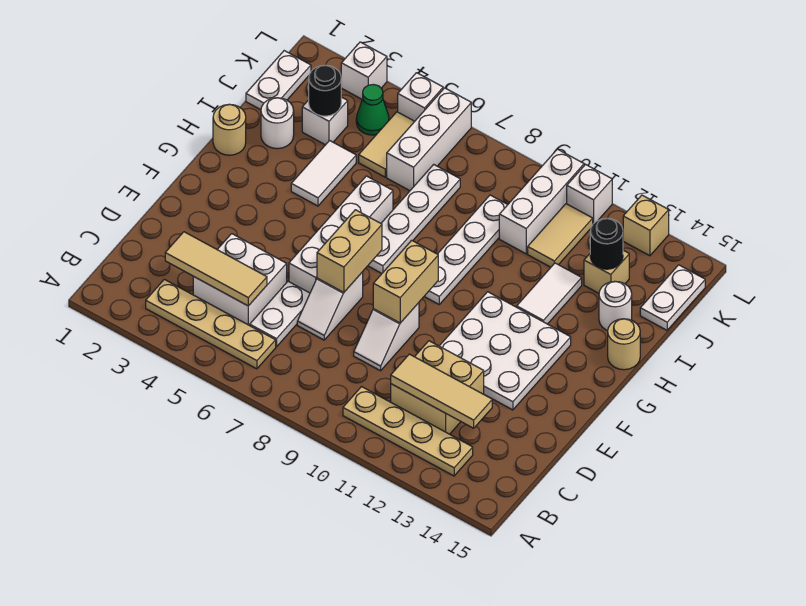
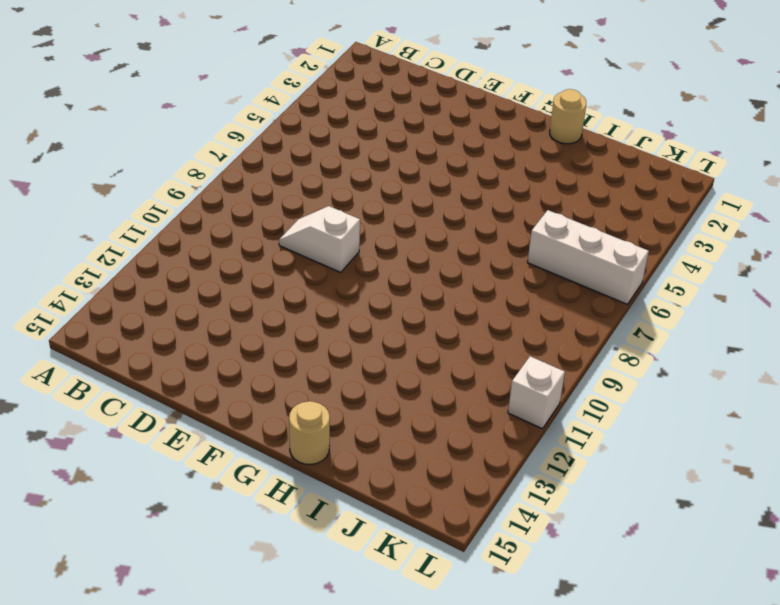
none -> tan 1x4 plate [146,279,276,369]
none -> tan 1x4 plate [343,387,473,476]
none -> white 2x2 brick [193,234,287,325]
none -> white 1x2 plate [250,281,310,347]

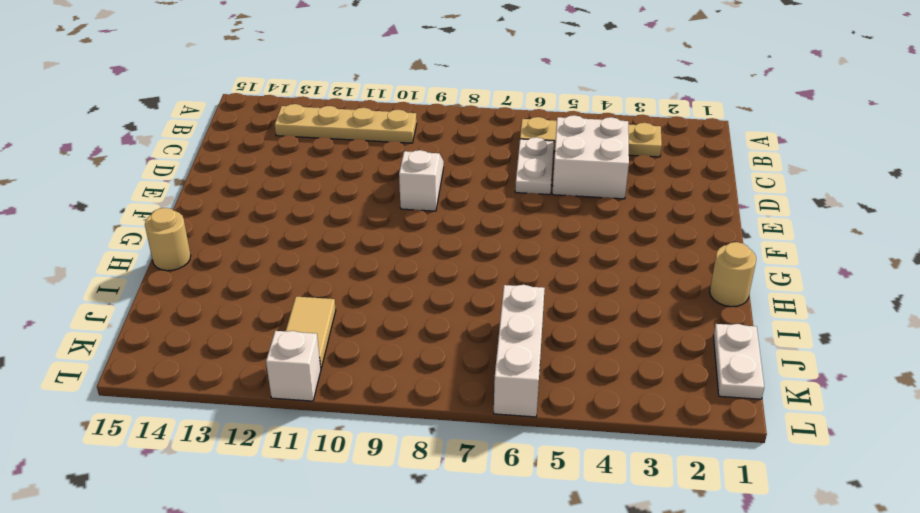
none -> tan 2x2 brick [391,341,484,434]
none -> white 1x2 slope [297,272,363,340]
none -> white 1x4 brick [289,176,393,293]
none -> white 3x3 plate [440,292,571,410]

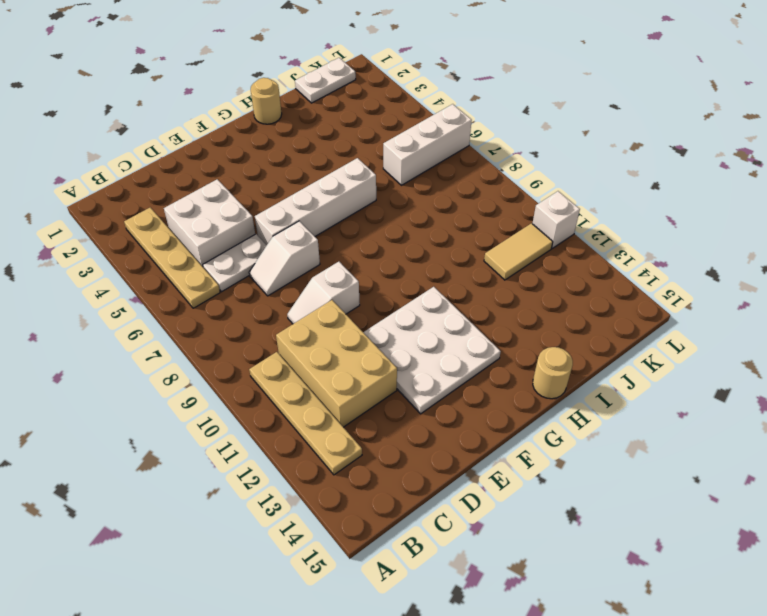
tan 2x3 brick [276,300,397,427] -> tan 2x2 brick [391,341,484,434]
none -> white 1x4 plate [368,164,460,273]
none -> white 1x4 plate [424,195,508,304]
none -> white 1x2 tile [291,141,356,206]
none -> white 1x2 tile [517,263,582,324]

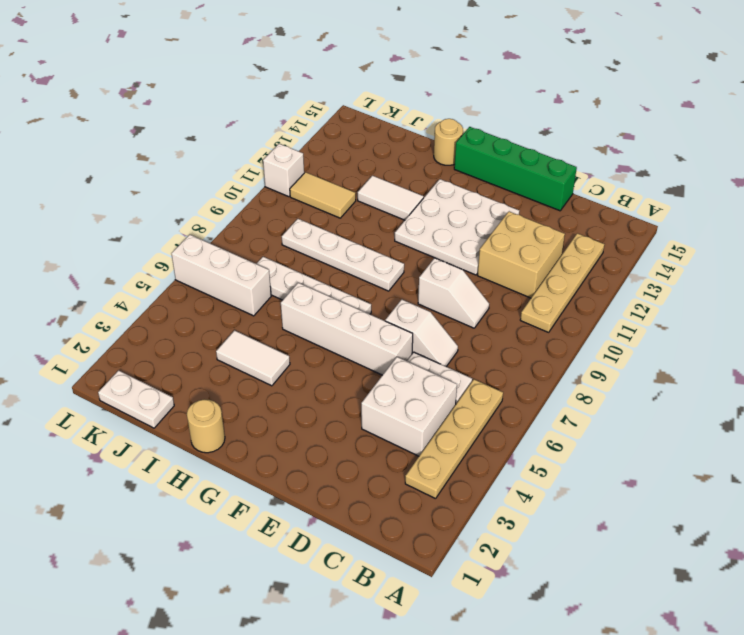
green 1x4 brick [454,127,577,211] -> none
none -> white 1x1 round brick [261,98,294,149]
none -> white 1x1 round brick [599,281,632,331]
none -> white 1x1 brick [302,97,348,145]
none -> tan 1x2 tile [359,112,415,177]

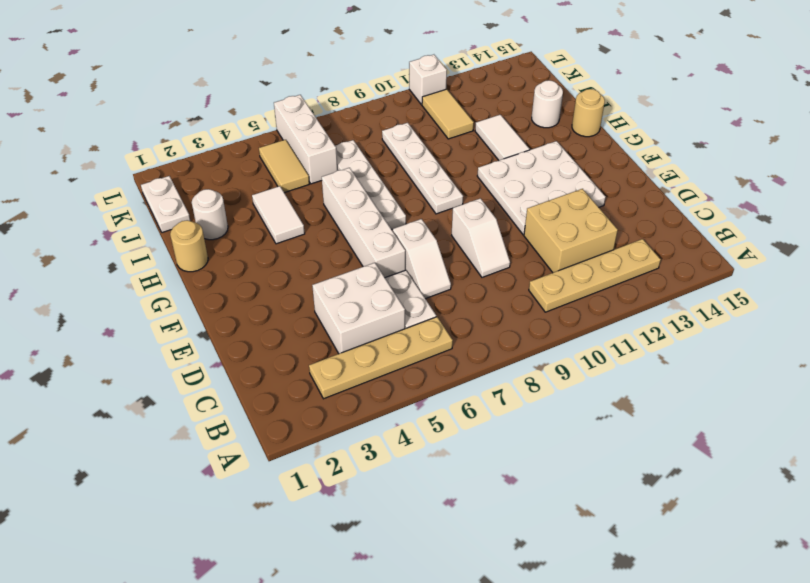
none -> white 1x1 brick [302,97,348,145]
none -> white 1x3 brick [499,149,584,254]
none -> tan 1x1 brick [584,250,629,293]
none -> white 1x2 plate [640,265,705,330]

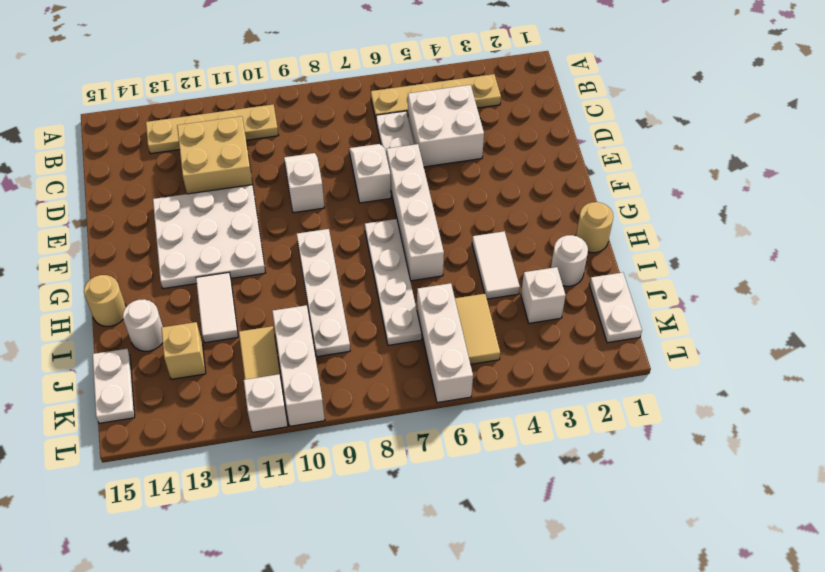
none -> green 1x1 cone [356,85,389,135]
none -> white 1x1 brick [341,42,387,99]
none -> white 1x1 brick [398,73,443,121]
none -> tan 1x1 brick [623,195,669,256]

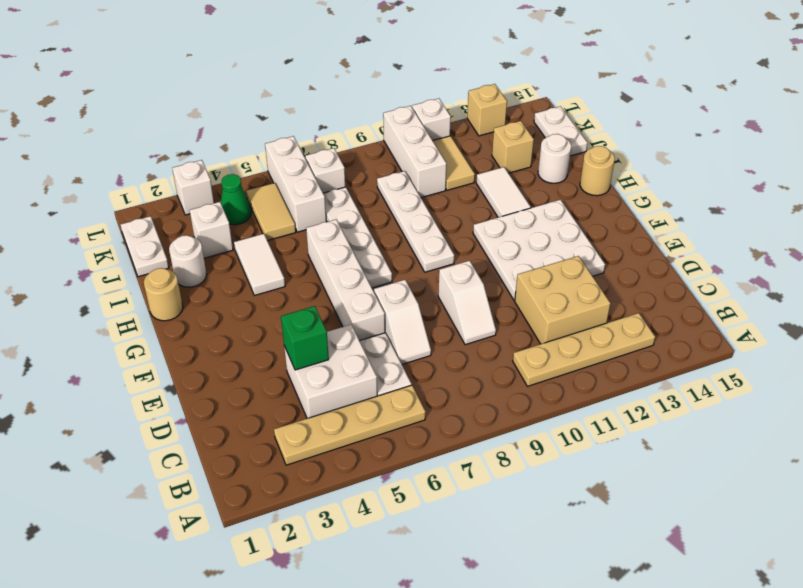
green 1x1 brick [281,306,329,370] -> none
white 1x1 brick [305,148,345,193] -> white 1x1 brick moved to [398,73,443,121]
none -> tan 1x3 tile [165,232,267,306]
none -> tan 1x3 tile [391,354,492,428]
none -> tan 1x2 brick [317,210,382,292]
none -> tan 1x2 brick [373,240,438,323]

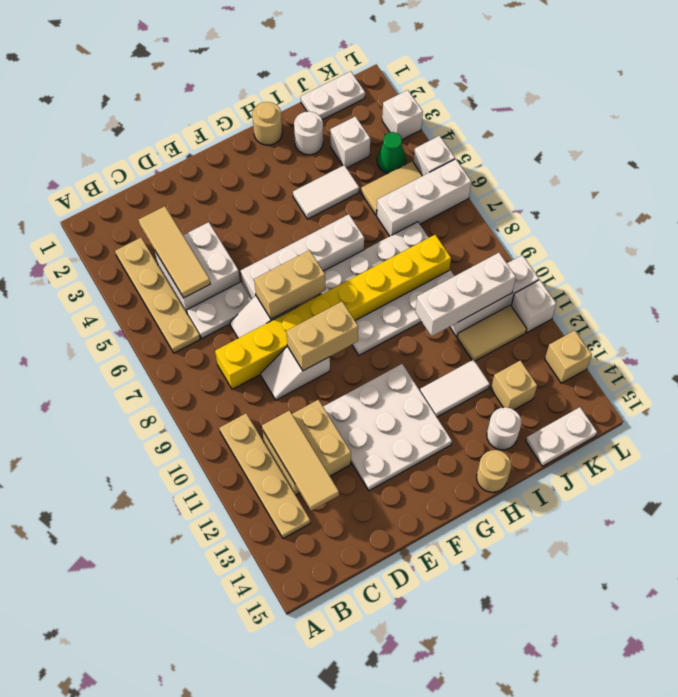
yellow 1x8 brick [215,235,451,389] -> none
white 1x3 brick [416,253,516,336] -> none
none -> black 1x1 round brick [309,65,341,116]
none -> black 1x1 round brick [590,218,623,269]

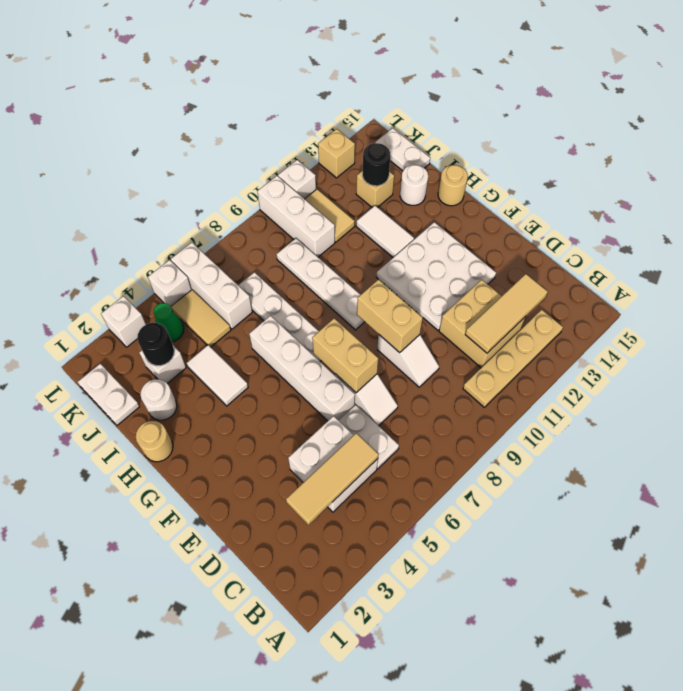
none -> tan 1x4 plate [146,279,276,369]

